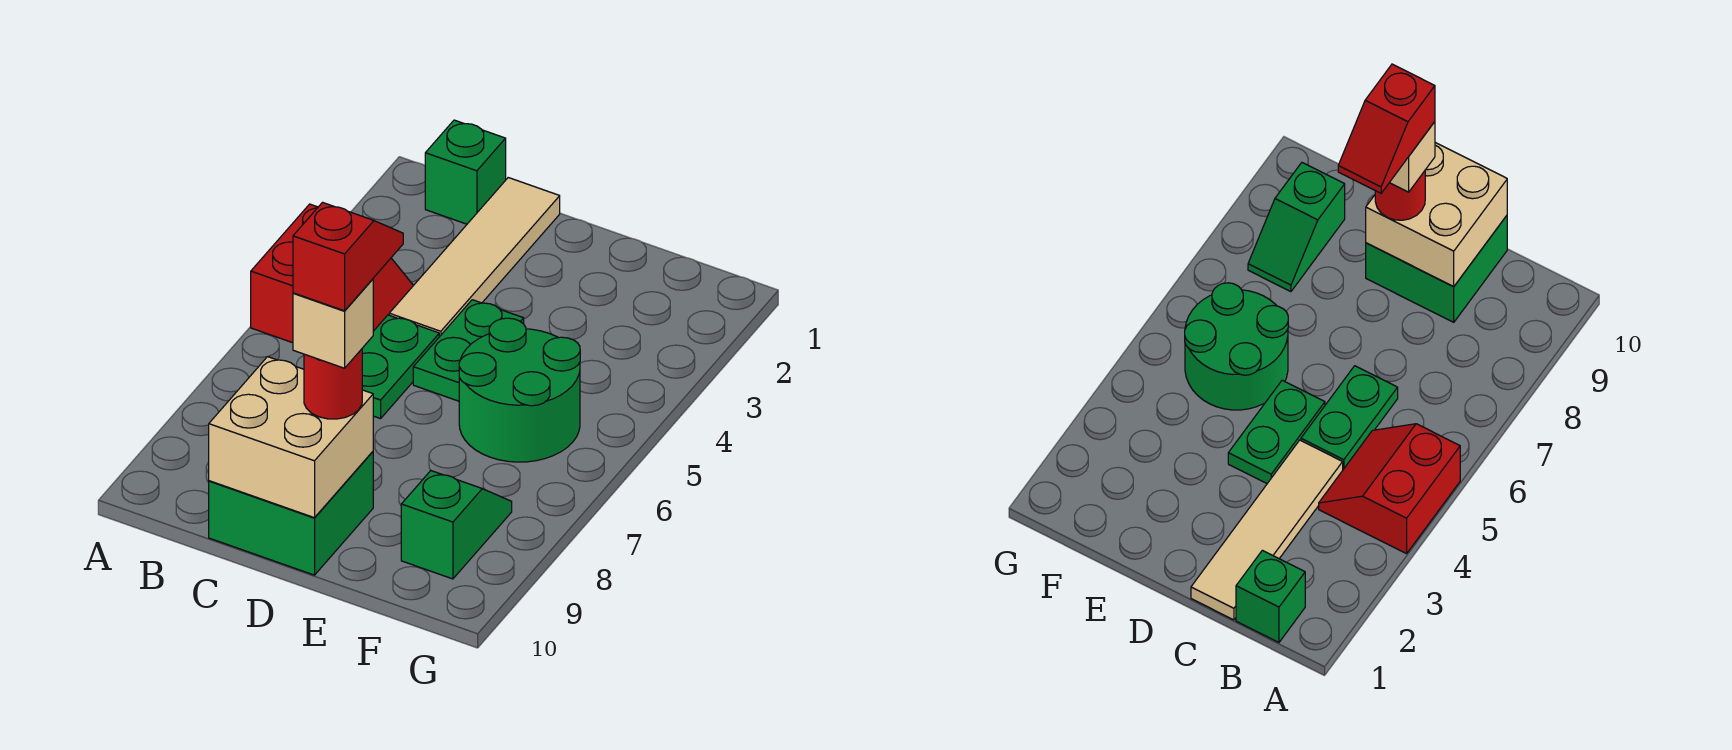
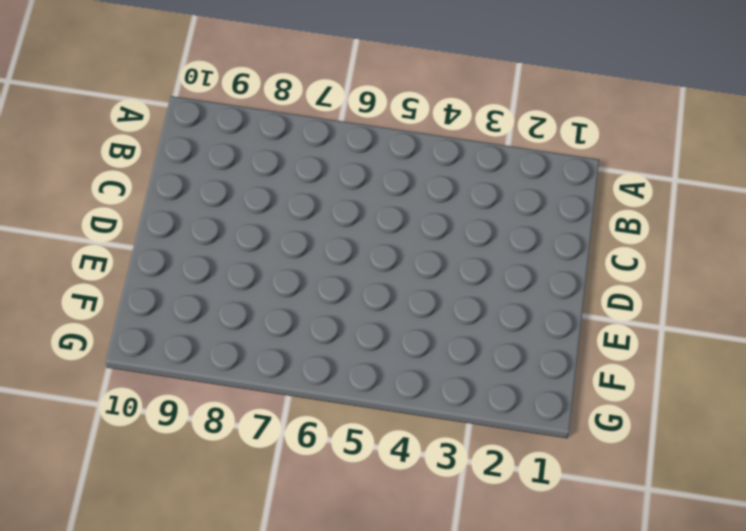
none -> red 2x2 slope [251,204,414,343]
none -> green 1x1 brick [425,120,506,224]
none -> tan 1x4 tile [389,178,560,337]

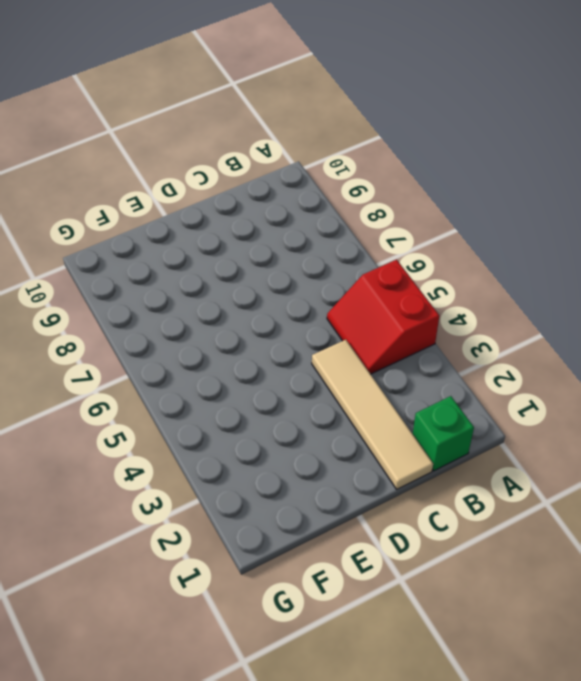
none -> green 1x2 plate [362,315,439,419]
none -> green 2x2 brick [209,452,373,575]
none -> green 1x2 plate [413,300,524,401]

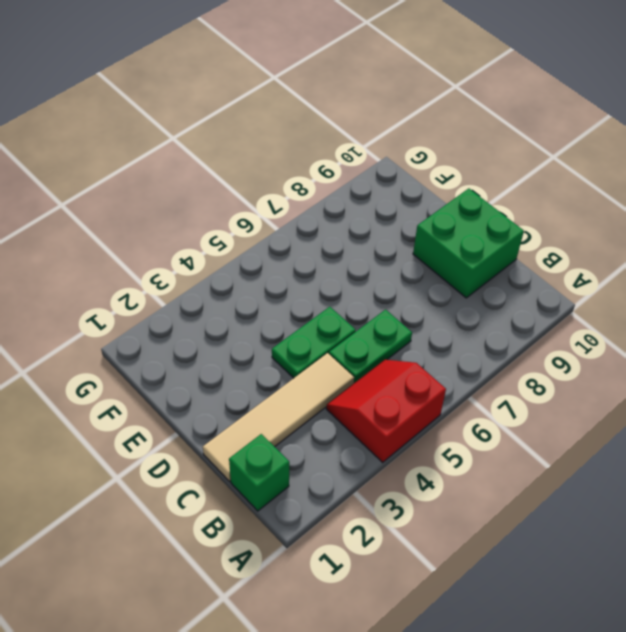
none -> green 2x2 round brick [459,318,580,462]
none -> green 1x2 slope [401,471,512,579]
none -> tan 2x2 brick [209,357,373,518]

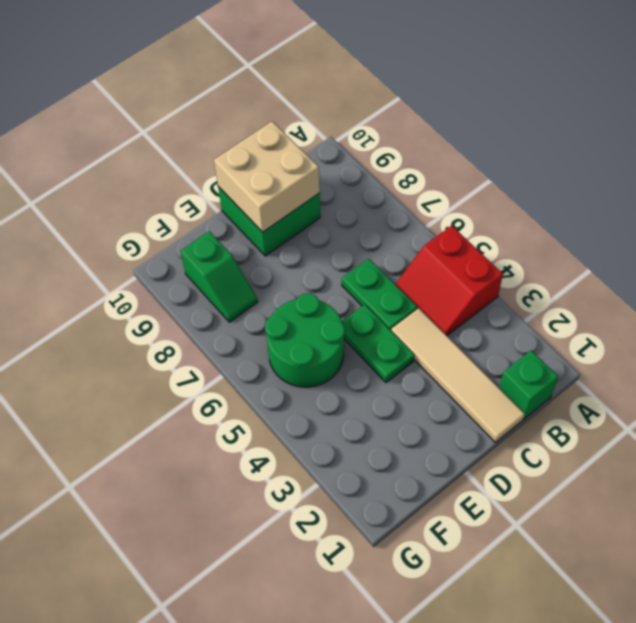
none -> red 1x1 round brick [304,349,362,419]
none -> tan 1x1 brick [293,279,373,368]
none -> red 1x2 slope [293,202,403,311]

